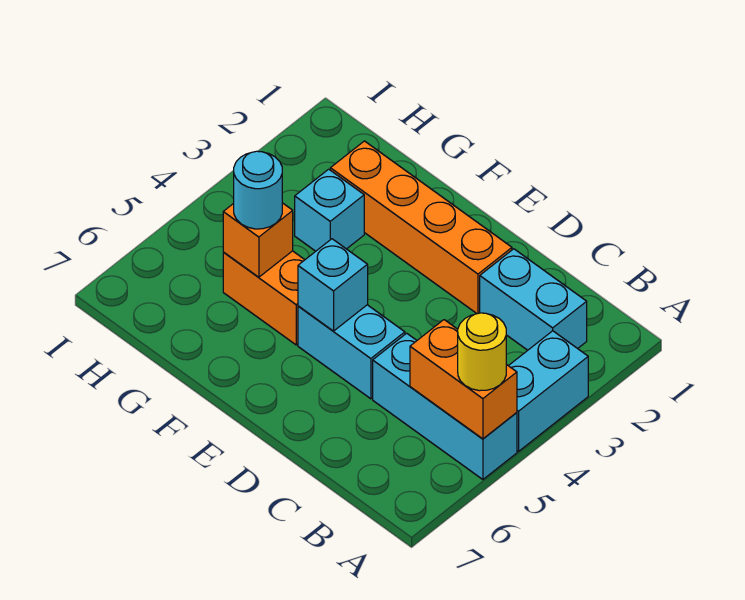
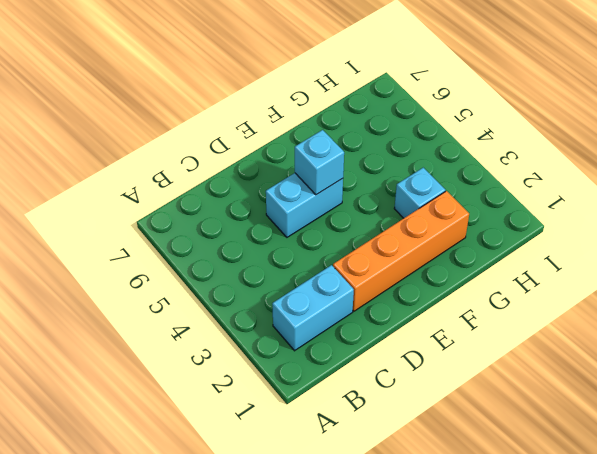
none -> cyan 1x2 brick [509,331,588,451]
none -> cyan 1x3 brick [373,333,517,480]
none -> orange 1x2 brick [223,251,305,345]

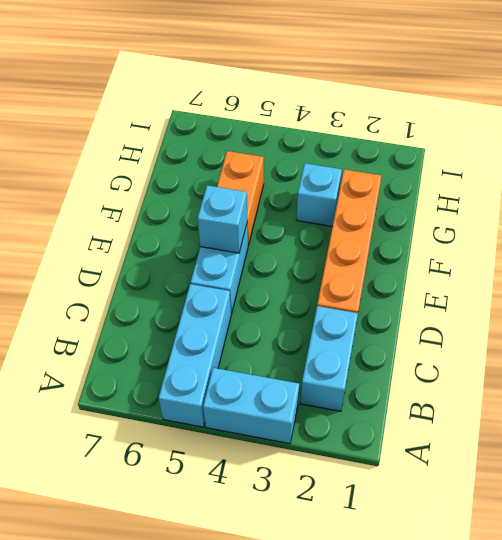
none -> orange 1x2 brick [410,320,517,439]
none -> orange 1x1 brick [223,203,293,277]
none -> yellow 1x1 round brick [458,313,506,391]

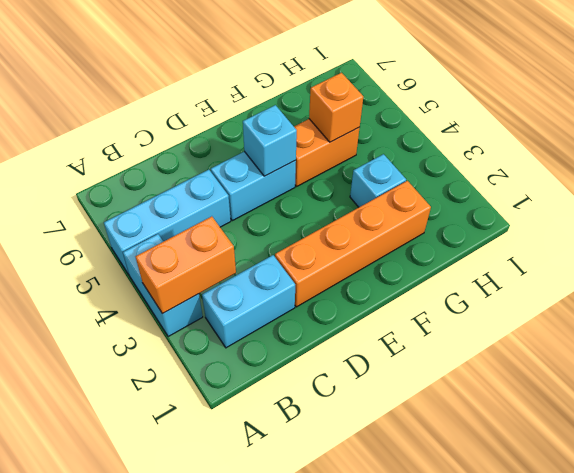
orange 1x2 brick [135,216,236,314] -> orange 1x2 brick moved to [410,320,517,439]
none -> yellow 1x1 round brick [458,313,506,391]
none -> cyan 1x1 round brick [234,151,282,229]

